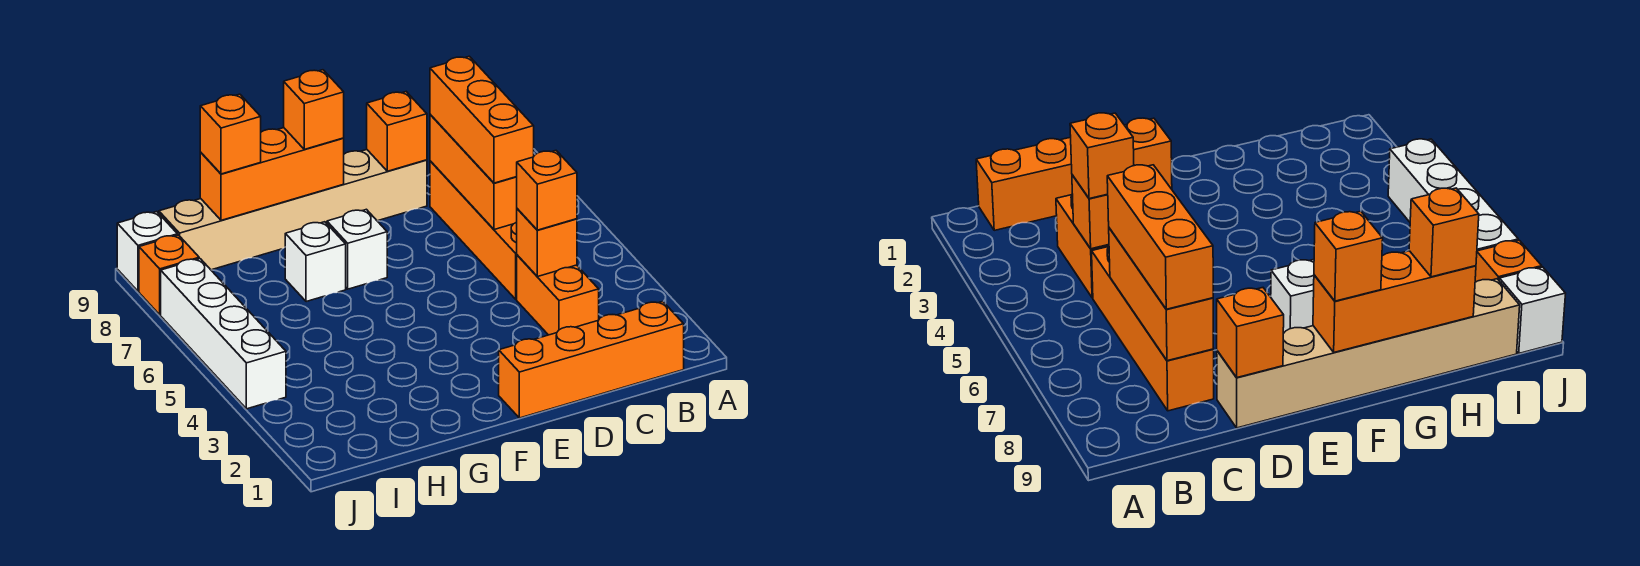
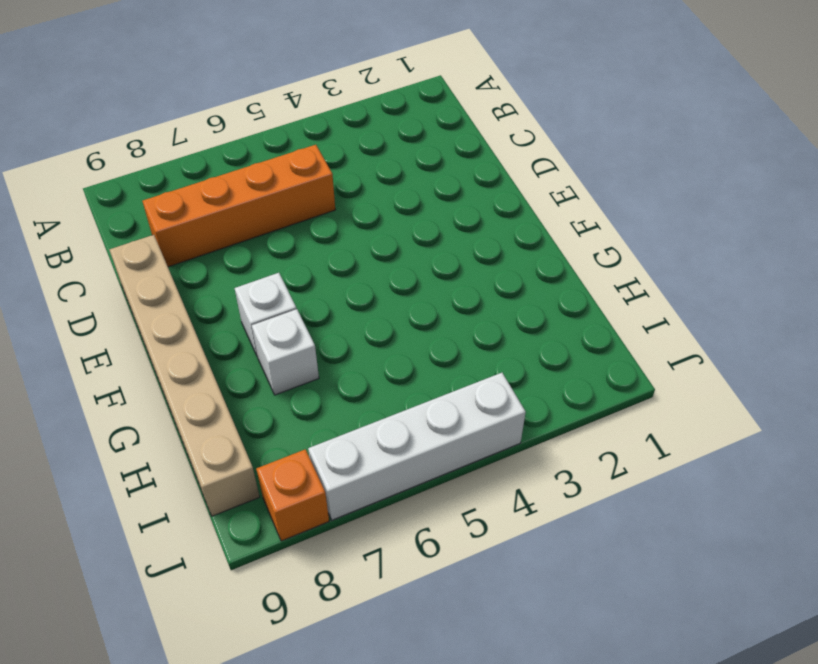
none -> orange 1x4 brick [499,301,684,418]
none -> orange 1x2 brick [517,255,599,335]
none -> white 1x1 brick [117,212,178,291]

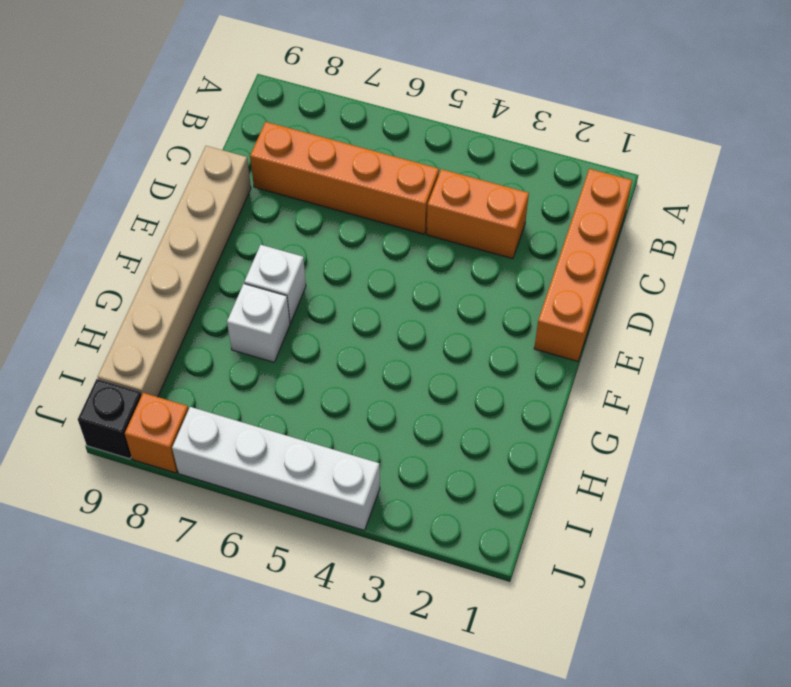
black 1x1 brick [78,379,142,459] -> white 1x1 brick [117,212,178,291]
none -> orange 1x1 brick [517,209,577,277]
none -> orange 1x3 brick [430,115,517,230]
none -> orange 1x1 brick [367,92,427,171]

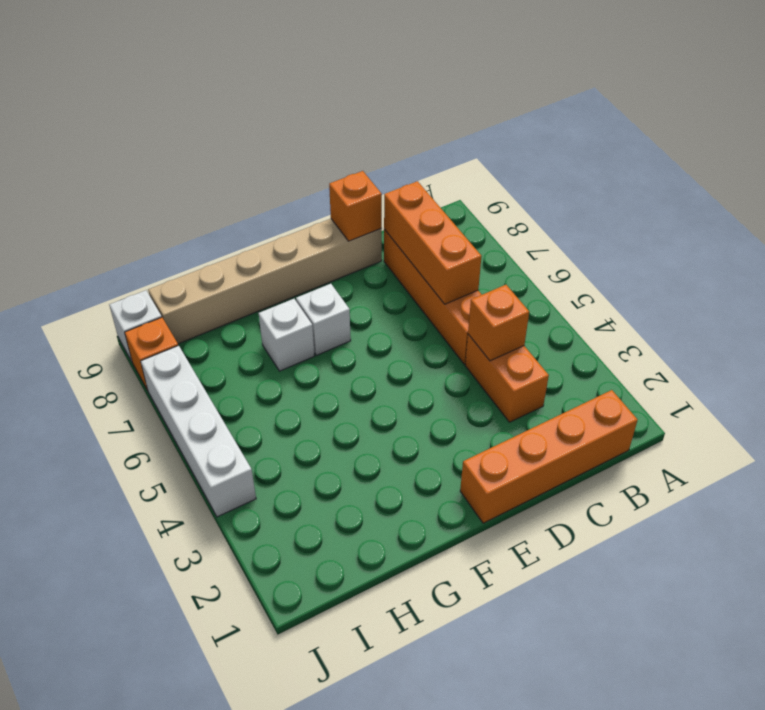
none -> orange 1x3 brick [200,128,344,220]
none -> orange 1x1 brick [517,151,577,230]
none -> orange 1x3 brick [430,56,534,183]

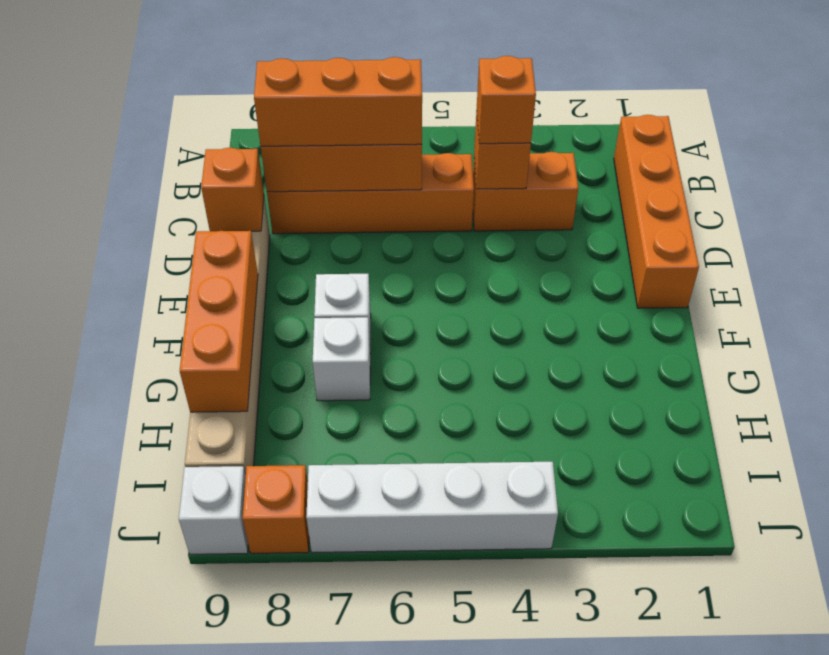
none -> orange 1x1 brick [284,70,344,149]
none -> orange 1x1 brick [200,94,261,174]

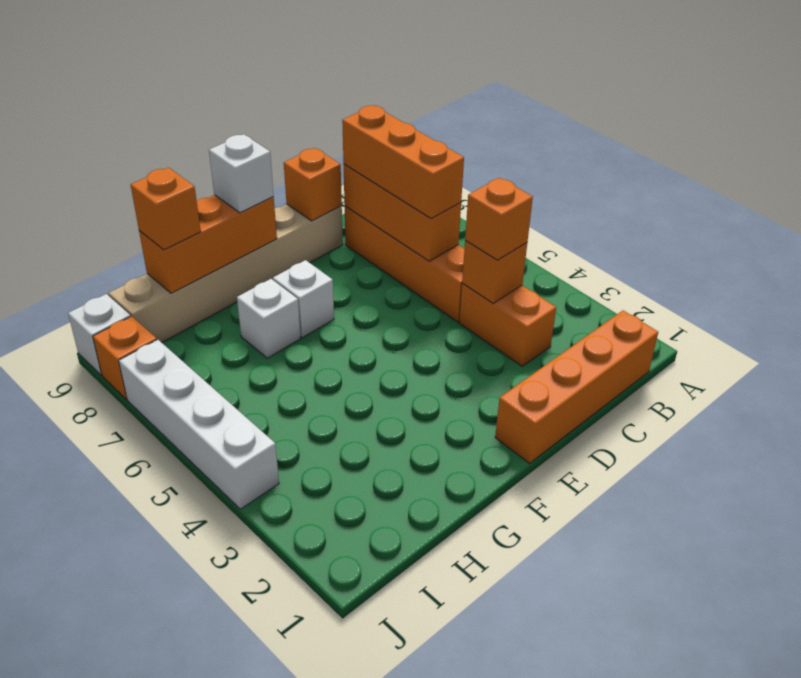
white 1x1 brick [209,134,274,213] -> orange 1x1 brick [284,70,344,149]

